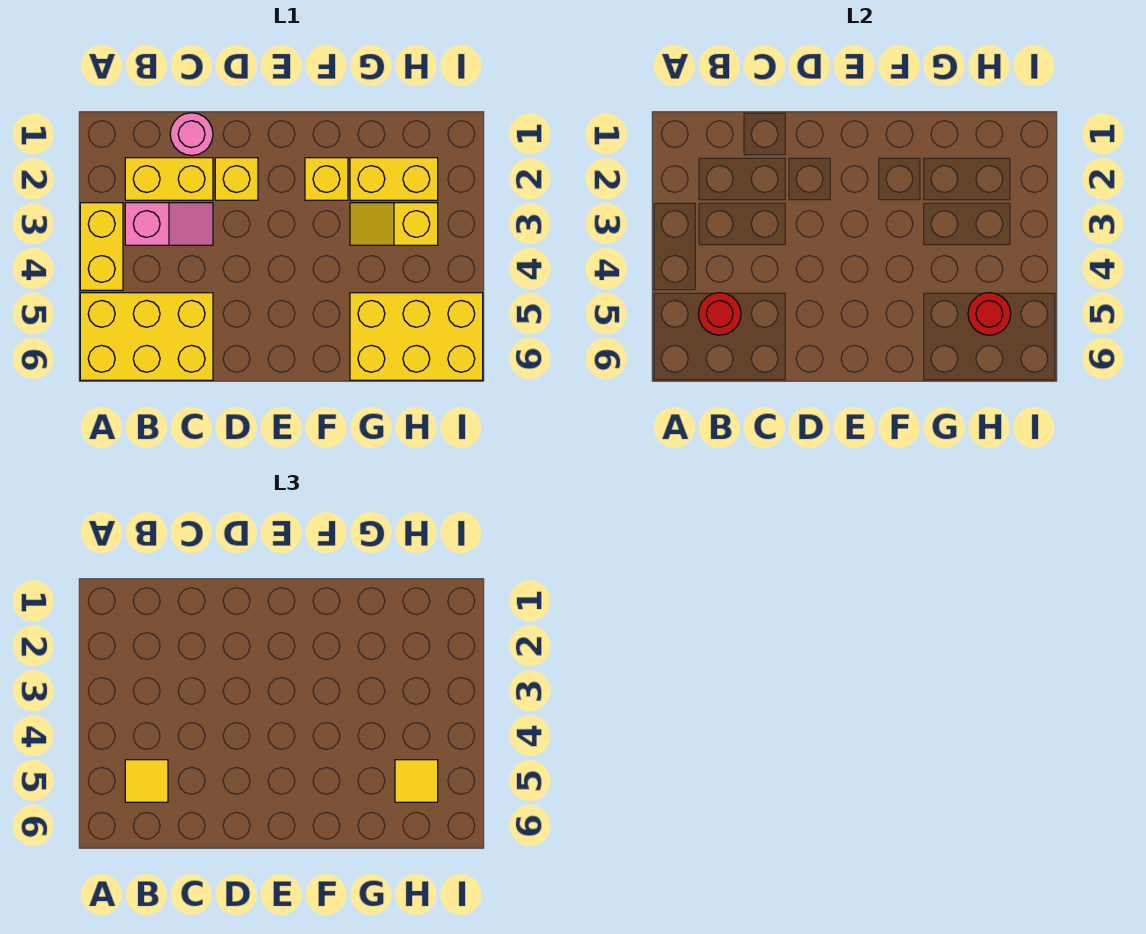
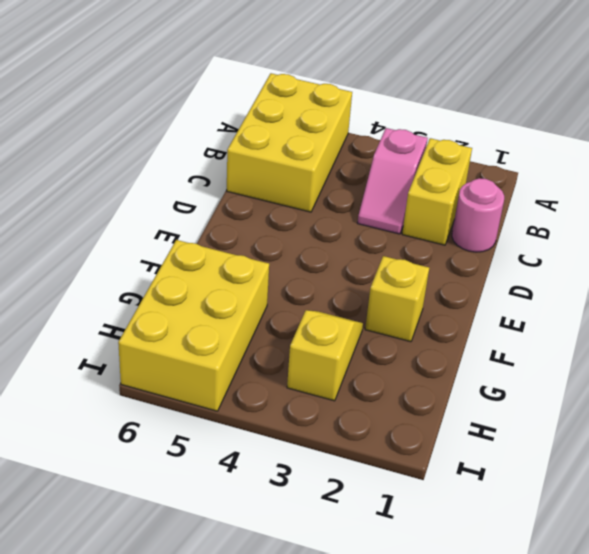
none -> yellow 1x2 brick [80,203,123,290]
none -> yellow 1x1 brick [215,158,258,200]
none -> yellow 1x2 brick [350,158,438,200]

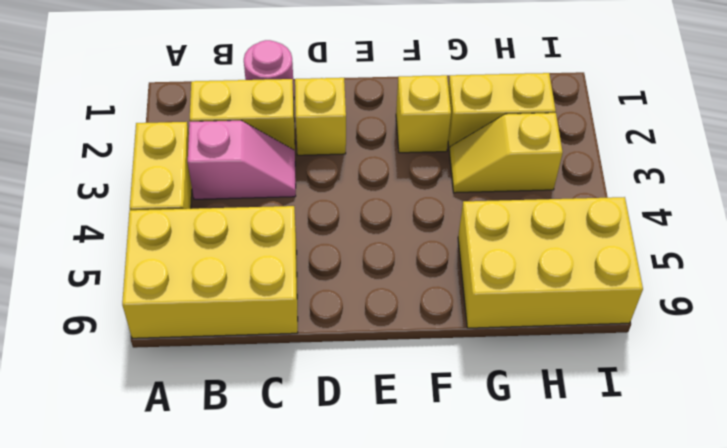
none -> red 1x1 round brick [698,293,741,335]
none -> red 1x1 round brick [968,293,1011,335]
none -> yellow 1x1 tile [125,760,168,802]

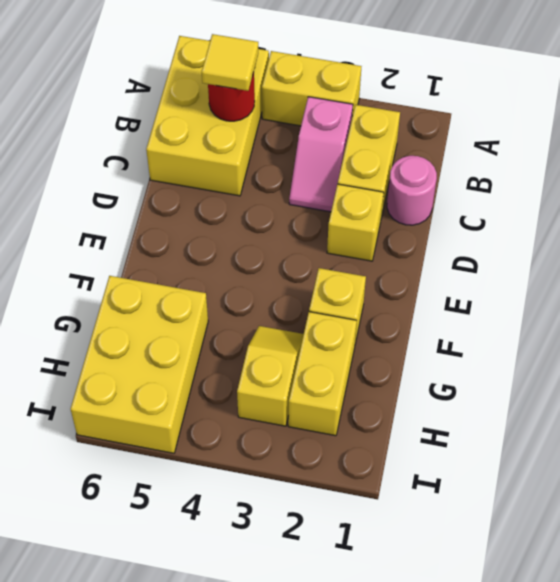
none -> red 1x1 round brick [968,293,1011,335]
none -> yellow 1x1 tile [395,760,438,802]

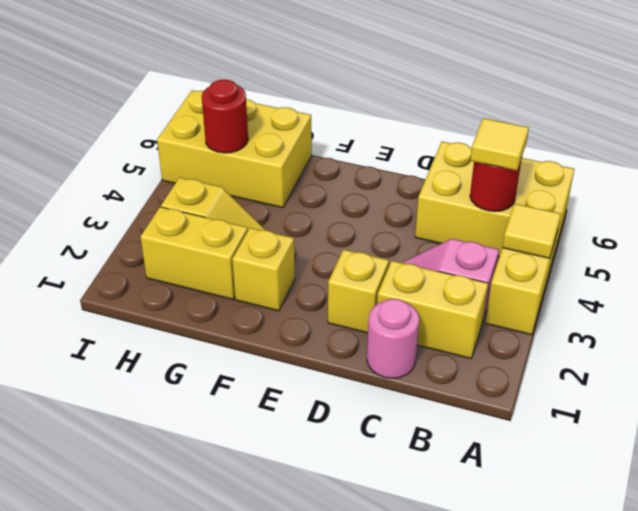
yellow 1x1 tile [502,204,561,258] -> yellow 1x1 tile moved to [395,760,438,802]

